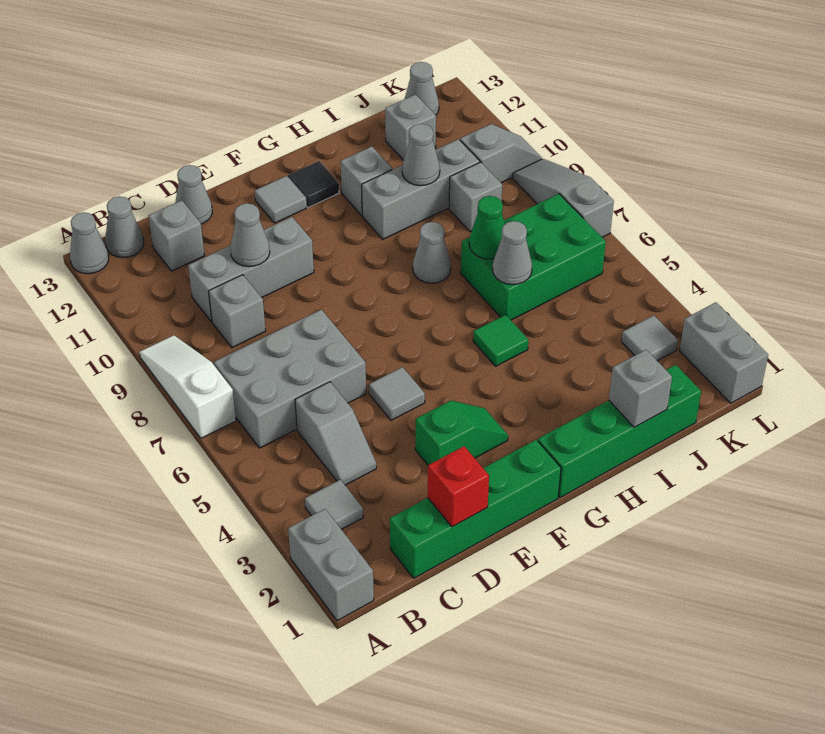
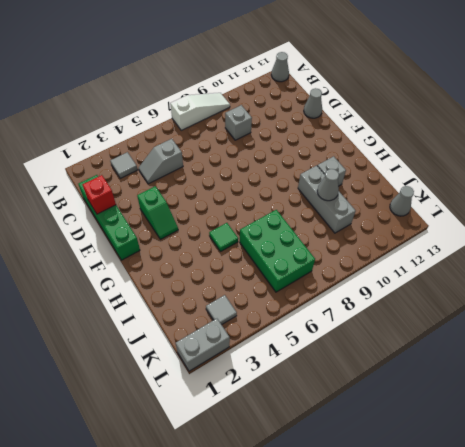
none -> grey 1x2 brick [288,509,374,621]
none -> grey 2x3 brick [214,310,366,448]
none -> grey 1x1 cone [105,196,144,257]
none -> grey 1x3 brick [188,217,314,322]

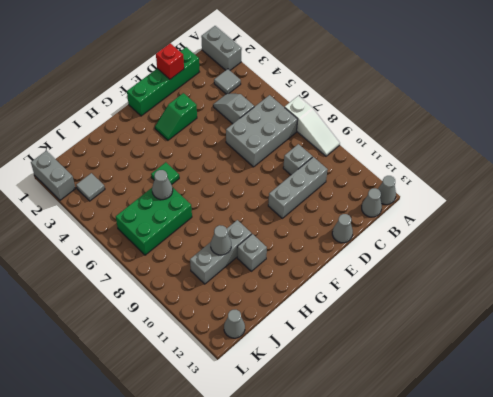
none -> grey 1x1 brick [149,200,205,271]
none -> grey 1x1 tile [369,367,425,420]
none -> grey 1x1 tile [255,176,306,223]
none -> green 1x4 brick [538,365,701,498]

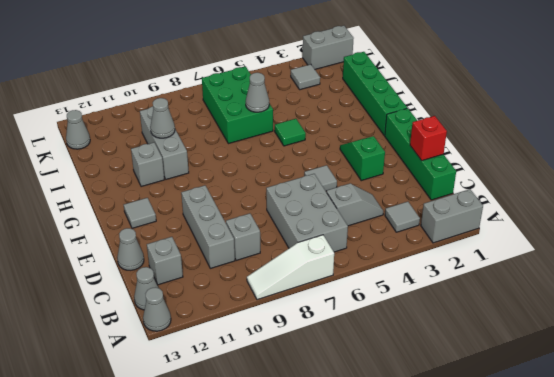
none -> black 1x1 tile [288,161,339,207]
none -> grey 1x1 cone [413,222,451,283]
none -> grey 1x1 brick [449,162,502,232]
none -> grey 1x1 brick [385,95,436,160]

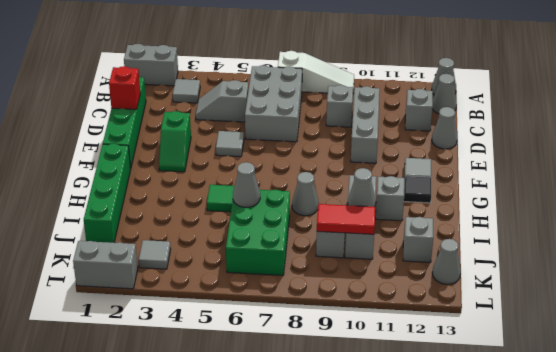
red 1x2 tile [317,204,375,234] -> none
none -> grey 1x2 slope [460,124,542,183]
none -> grey 1x3 slope [513,159,614,237]
none -> grey 1x1 cone [230,203,270,267]
none -> grey 1x1 brick [609,350,672,427]

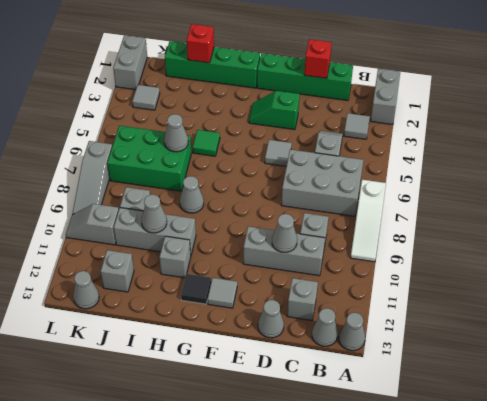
red 1x1 brick [187,24,214,63] -> grey 1x1 brick [609,350,672,427]
none -> green 1x1 cone [469,196,505,259]

